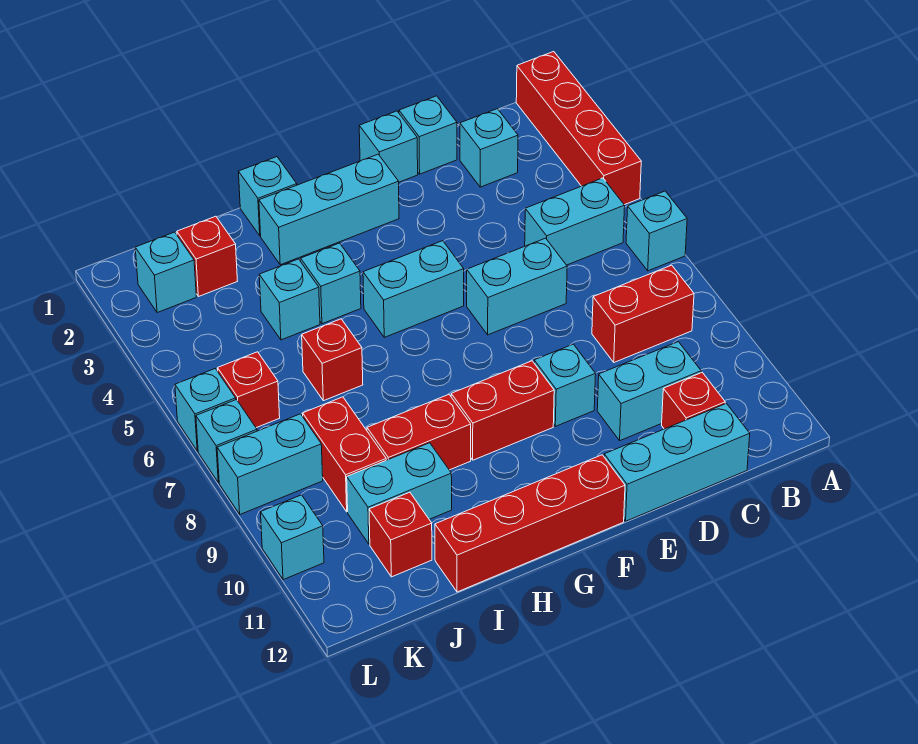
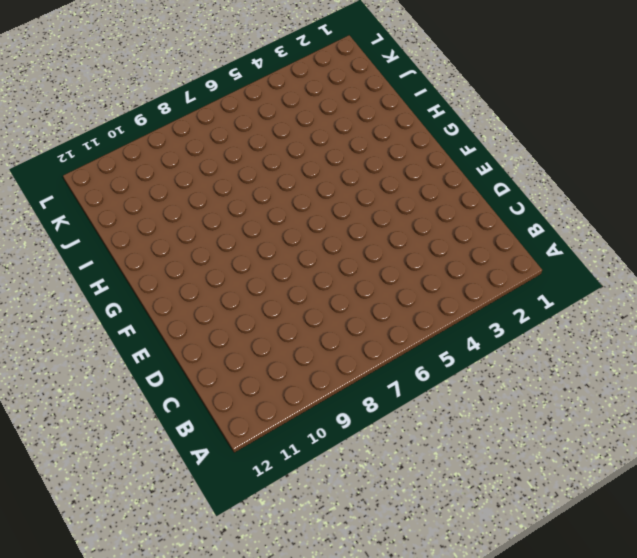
none -> red 1x4 brick [516,52,641,205]
none -> cyan 1x1 brick [626,191,687,271]
none -> cyan 1x2 brick [525,178,625,265]
none -> red 1x2 brick [592,265,694,362]

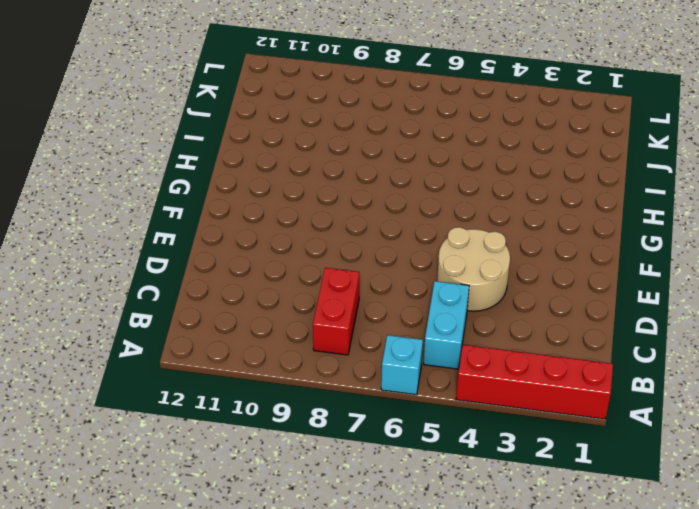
tan 2x2 round brick [437,227,510,311] -> none
none -> cyan 1x1 brick [460,109,518,187]
none -> cyan 1x2 brick [597,342,701,440]
none -> red 1x1 brick [662,373,725,429]
none -> cyan 1x3 brick [604,403,750,521]

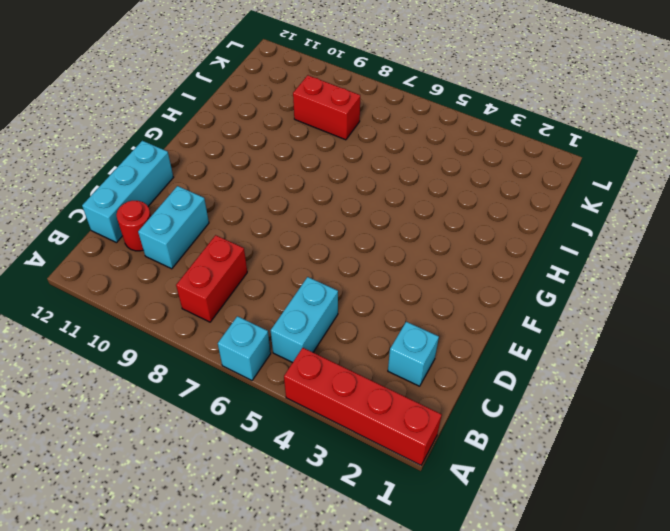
red 1x1 round brick [116,201,151,251] -> red 1x1 brick [662,373,725,429]
none -> cyan 1x1 brick [399,96,457,174]
none -> cyan 1x2 brick [467,238,567,335]
none -> cyan 1x1 brick [359,111,418,182]
none -> cyan 1x1 brick [534,344,596,426]

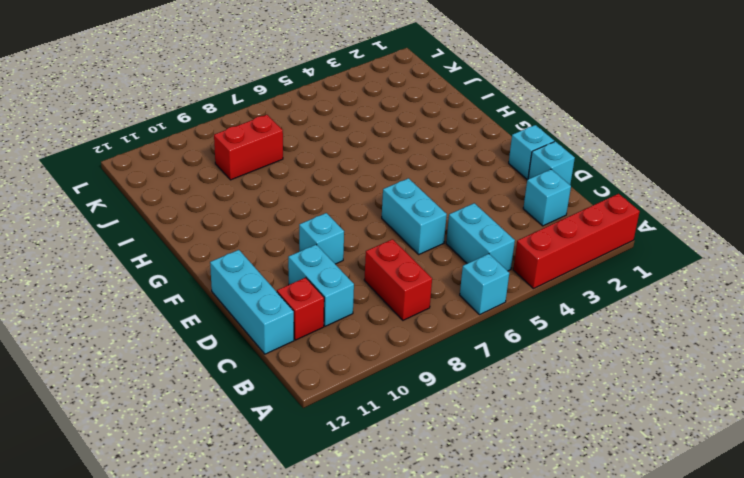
none -> cyan 1x3 brick [259,154,399,265]
none -> cyan 1x2 brick [363,241,464,337]
none -> red 1x2 brick [451,361,554,460]
none -> red 1x4 brick [435,455,625,592]

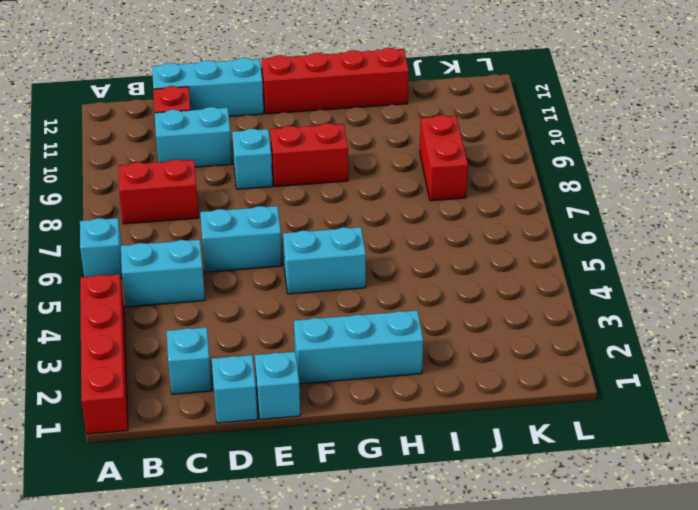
none -> cyan 1x1 brick [239,157,297,236]
none -> cyan 1x1 brick [301,243,361,324]
none -> red 1x2 brick [367,395,471,470]
none -> cyan 1x1 brick [259,259,320,340]

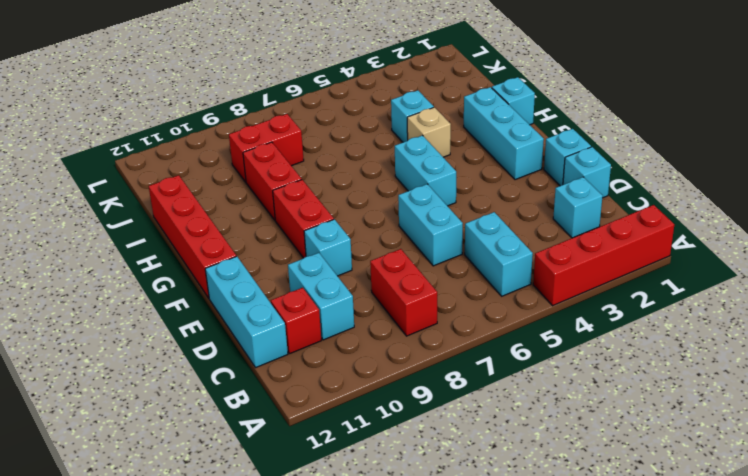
tan 1x1 brick [407,107,451,157] -> cyan 1x1 brick [301,243,361,324]
none -> cyan 1x1 brick [626,191,687,271]
none -> red 1x1 brick [302,319,363,401]
none -> cyan 1x2 brick [347,443,452,544]
none -> red 1x1 brick [177,216,237,297]

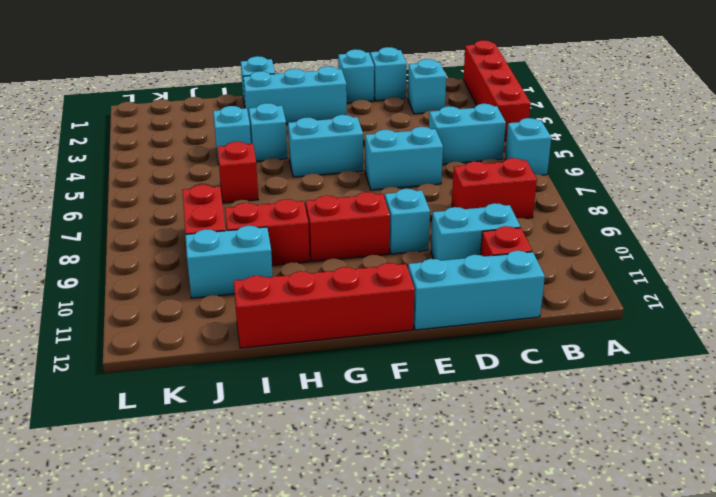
none -> red 1x1 brick [177,216,237,297]
none -> red 1x1 brick [369,492,432,577]
none -> cyan 1x1 brick [135,232,196,313]
none -> red 1x1 brick [218,352,280,428]

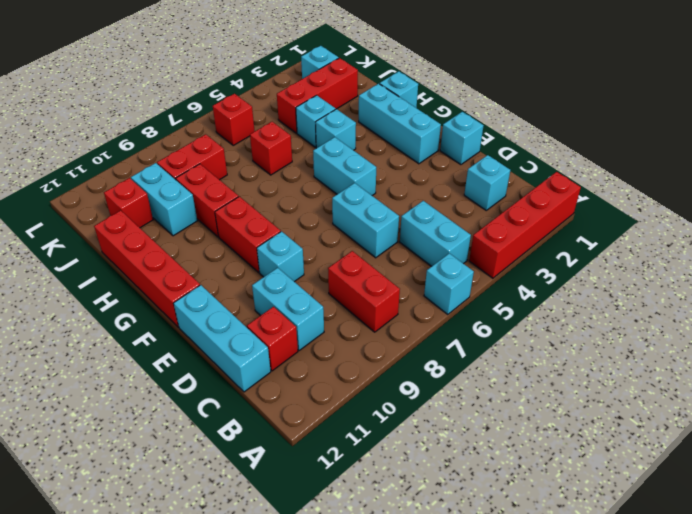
red 1x3 brick [277,58,358,133] -> red 1x1 brick [177,216,237,297]
none -> cyan 1x1 brick [399,96,457,174]
none -> cyan 1x2 brick [217,414,323,514]
none -> cyan 1x1 brick [175,369,236,451]
none -> cyan 1x1 brick [196,400,257,483]

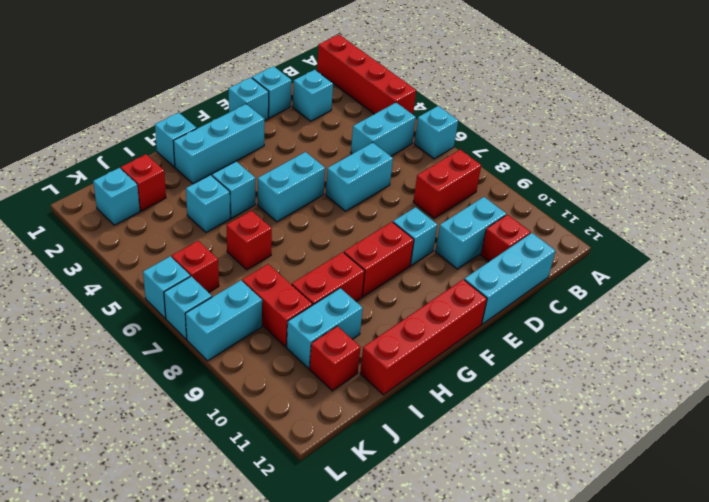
none -> cyan 1x1 brick [261,495,324,580]

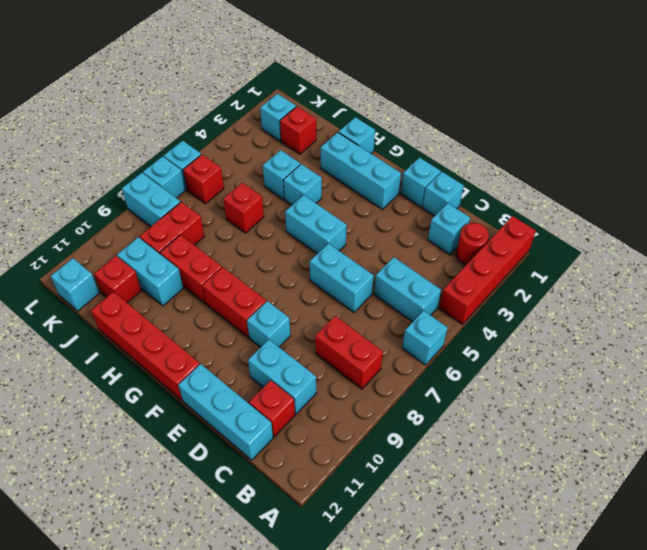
red 1x1 round brick [456,223,489,265] -> none
cyan 1x1 brick [51,258,99,311] -> cyan 1x1 brick moved to [261,495,324,580]

